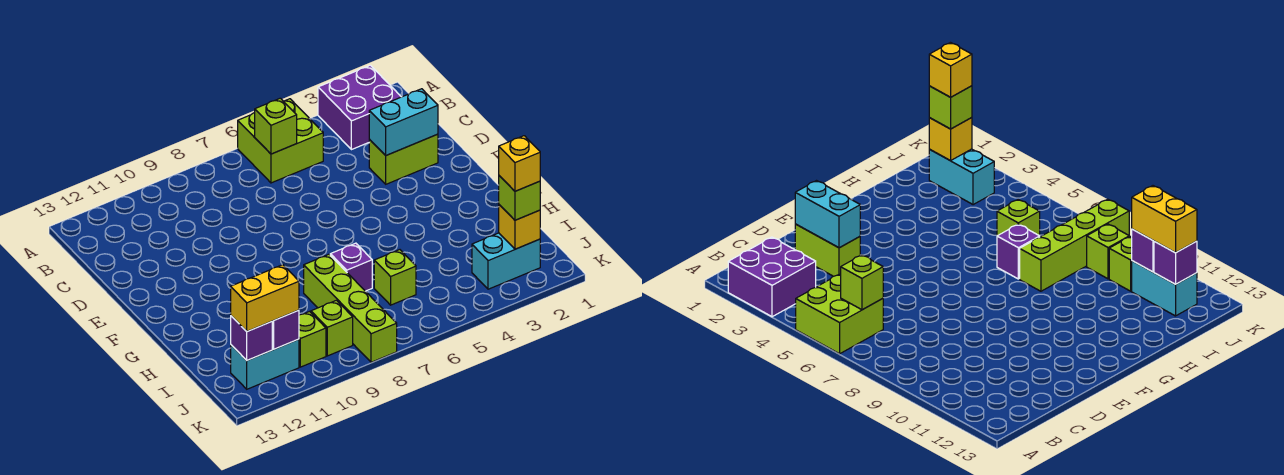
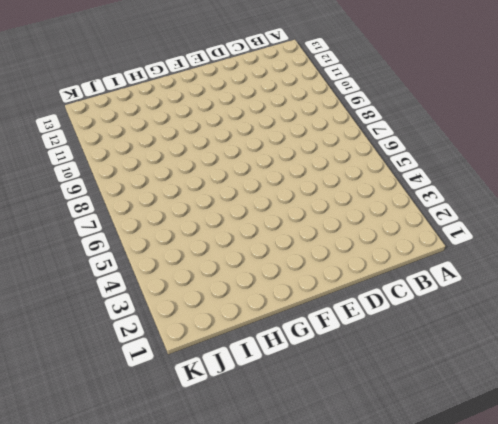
none -> purple 2x2 brick [318,65,401,150]
none -> lime 2x2 brick [238,99,323,183]
none -> lime 1x2 brick [369,134,438,184]

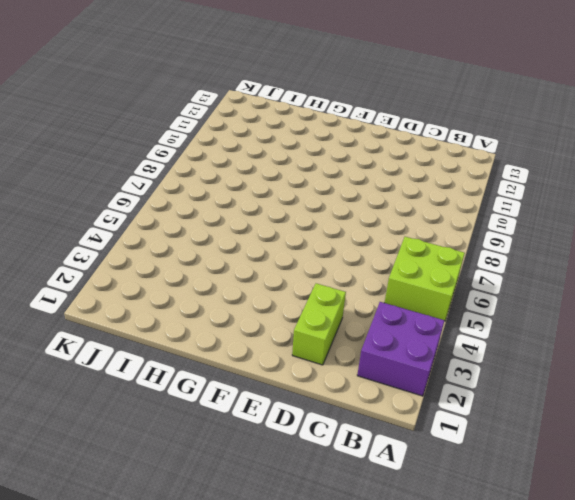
none -> purple 1x1 brick [330,243,372,291]
none -> lime 1x4 brick [304,254,397,362]
none -> lime 1x1 brick [374,250,416,305]

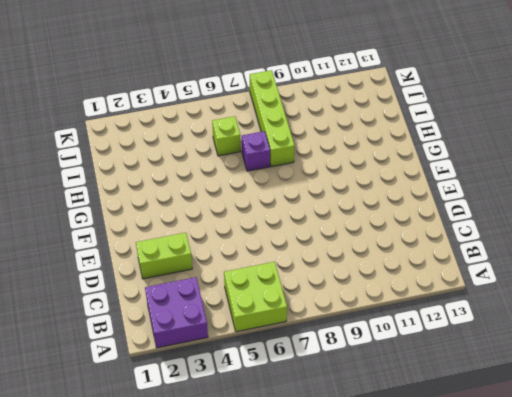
none -> cyan 1x2 brick [472,233,540,289]
none -> lime 1x1 brick [311,300,353,356]
none -> lime 1x1 brick [299,312,326,367]

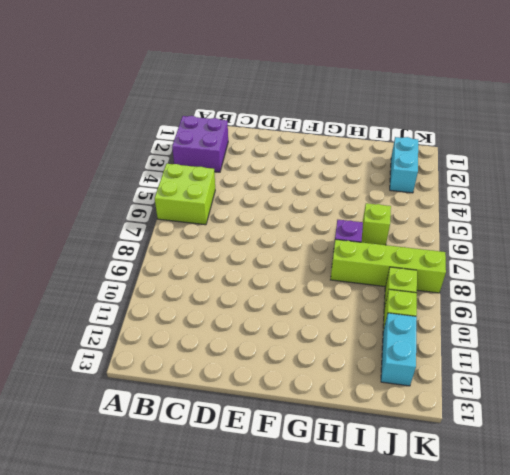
none -> lime 1x2 brick [369,134,438,184]
none -> lime 1x1 brick [255,98,297,154]
none -> cyan 1x2 brick [369,89,438,156]

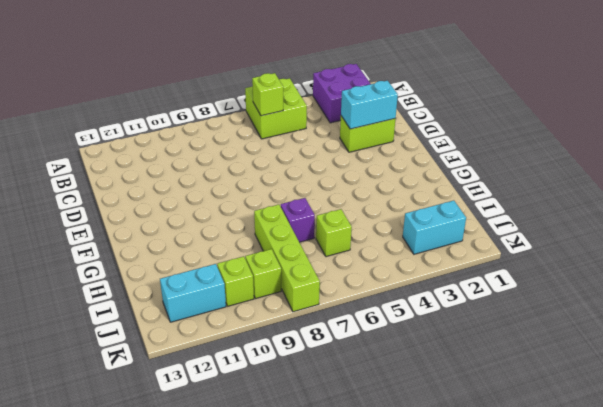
none -> yellow 1x1 brick [499,205,540,249]
none -> purple 1x1 brick [272,310,299,349]
none -> purple 1x1 brick [231,316,272,360]

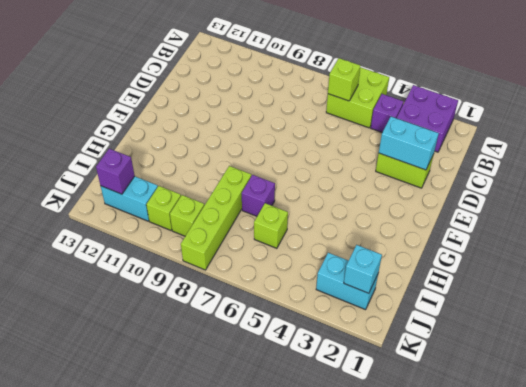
purple 1x1 brick [371,94,404,132] -> purple 1x1 brick moved to [272,310,299,349]
cyan 1x1 brick [344,245,382,293] -> yellow 1x1 brick [499,205,540,249]
none -> lime 1x1 brick [499,176,540,220]
none -> yellow 1x2 brick [231,265,299,331]
none -> yellow 1x1 brick [499,136,540,191]

